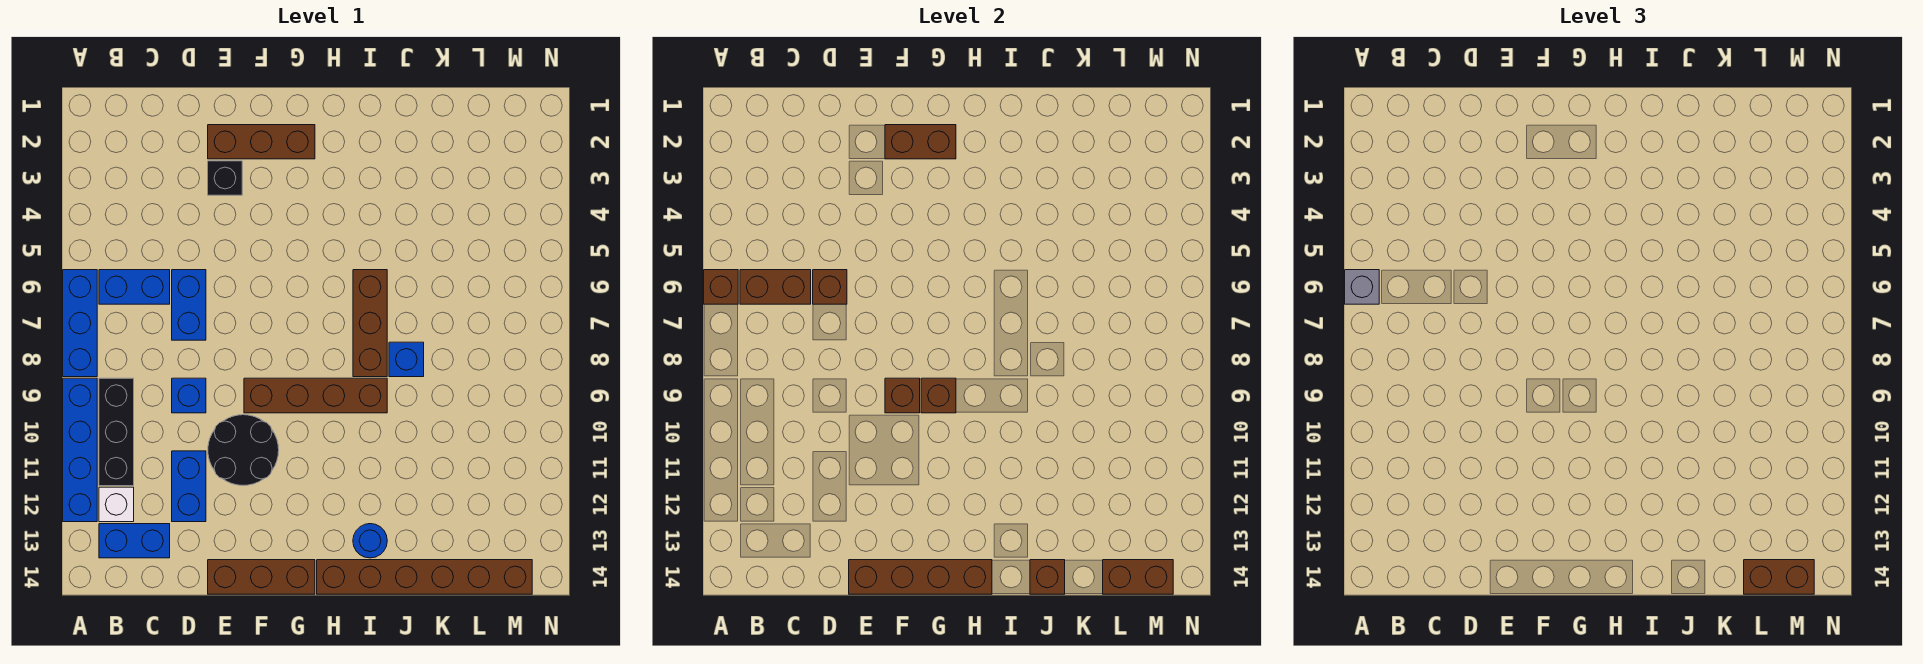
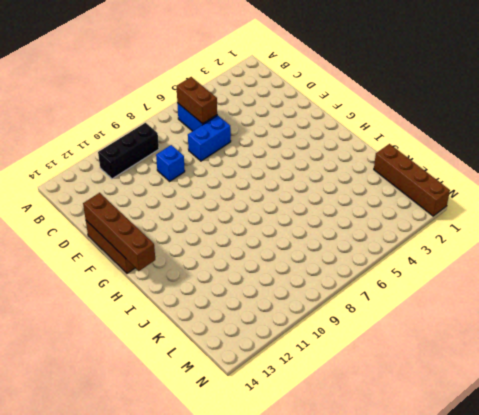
brown 1x4 brick [374,144,450,216] -> brown 1x4 brick moved to [244,378,387,413]
none -> blue 1x3 brick [63,270,97,377]
none -> blue 1x4 brick [63,378,97,522]
none -> white 1x1 brick [99,487,134,522]

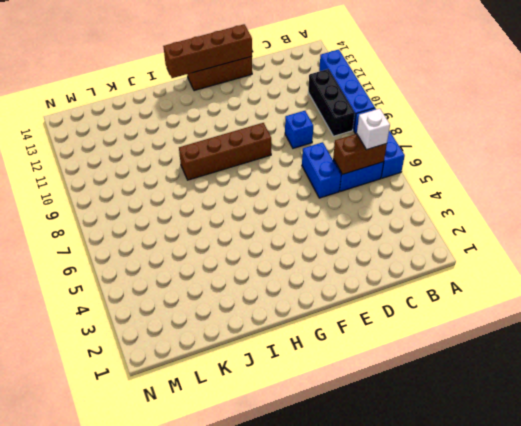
white 1x1 brick [357,109,390,150] -> white 1x1 brick moved to [99,487,134,522]
none -> blue 1x2 brick [99,524,170,558]
none -> blue 1x2 brick [172,451,206,522]
none -> brown 1x3 brick [208,125,315,159]

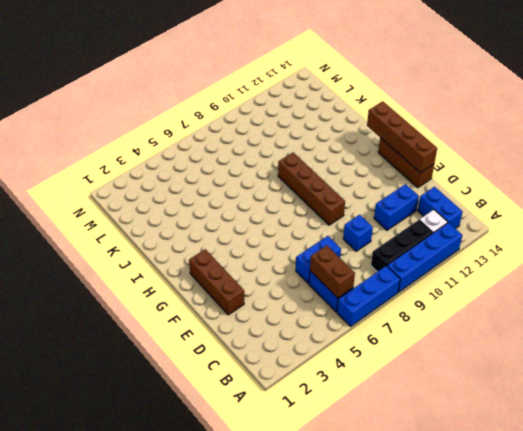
none -> black 1x1 brick [208,161,242,195]
none -> black 2x2 round brick [208,415,279,485]
none -> brown 1x6 brick [317,560,532,594]

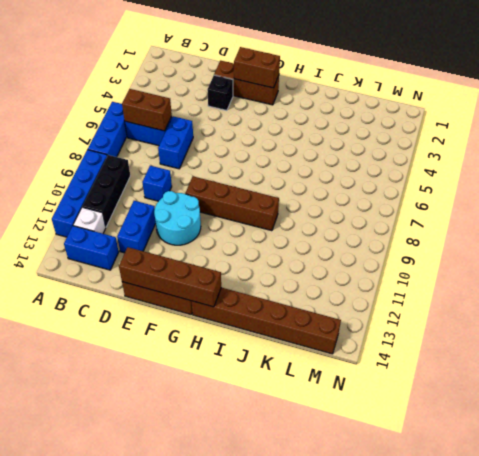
cyan 2x2 round brick [154,191,201,245] -> black 2x2 round brick [208,415,279,485]
none -> brown 1x3 brick [353,270,387,377]
none -> blue 1x1 round brick [353,524,387,558]
none -> blue 1x1 brick [389,342,424,377]

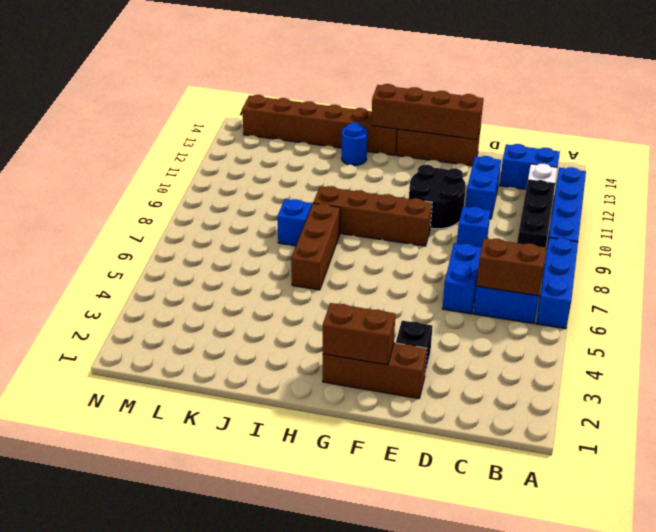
none -> brown 1x1 brick [704,270,738,304]
none -> brown 1x1 brick [813,270,847,304]
none -> brown 1x1 brick [885,378,920,413]

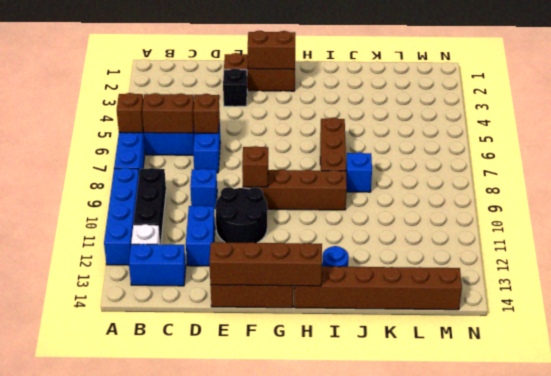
none -> brown 1x1 brick [921,378,956,413]
none -> brown 1x1 brick [1030,560,1065,594]
none -> brown 1x2 brick [1103,560,1173,594]

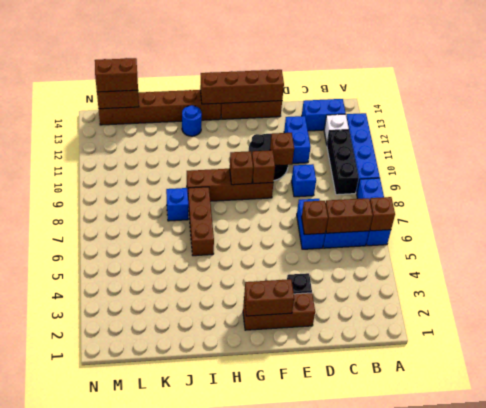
brown 1x1 brick [270,133,294,165] -> brown 1x1 brick moved to [1030,560,1065,594]
none -> grey 1x1 brick [1345,270,1379,304]

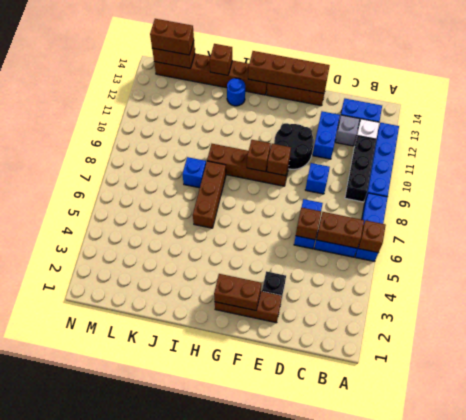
grey 1x1 brick [335,115,360,146] -> grey 1x1 brick moved to [1345,270,1379,304]

